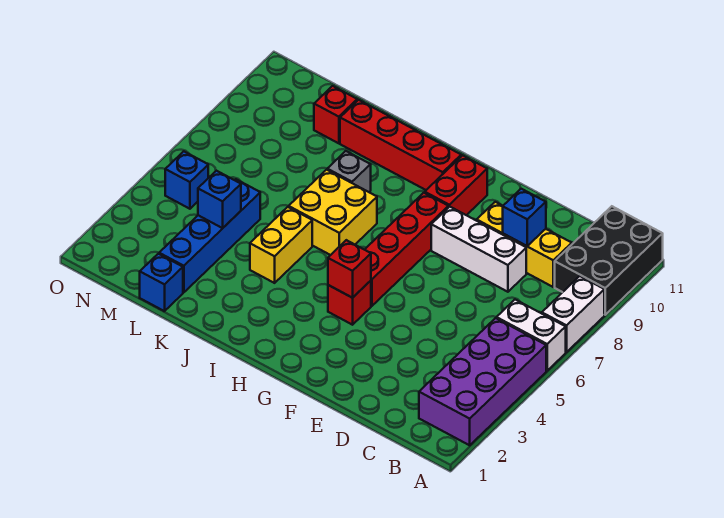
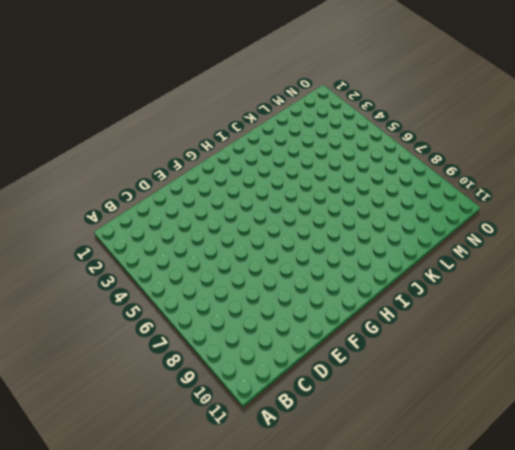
none -> purple 2x4 brick [419,318,546,445]
none -> white 1x2 brick [497,300,566,371]
none -> white 1x2 brick [542,276,604,352]

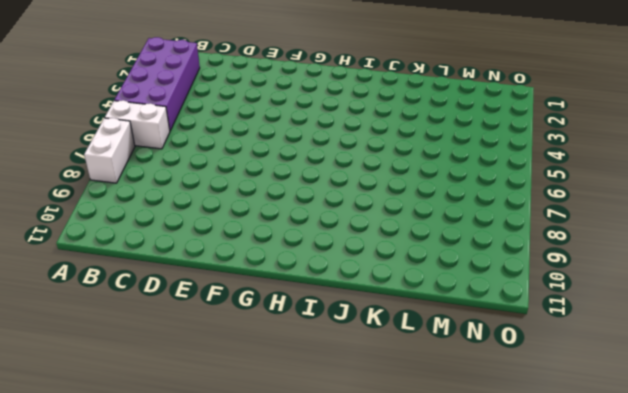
none -> black 2x3 brick [555,206,663,315]
none -> yellow 1x3 brick [477,202,572,287]
none -> white 1x3 brick [431,207,526,292]

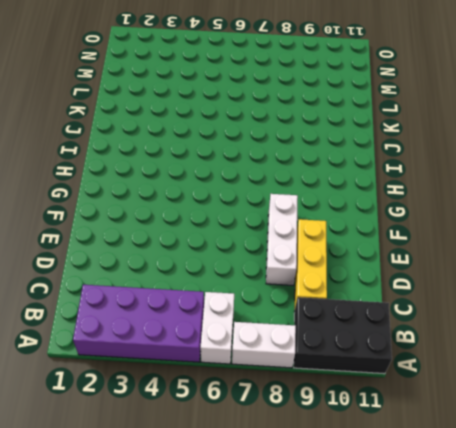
none -> red 1x1 brick [328,281,371,325]
none -> red 1x4 brick [365,193,448,306]
none -> red 1x2 brick [425,155,487,215]

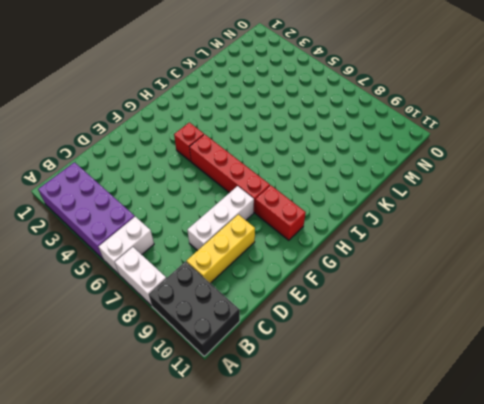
none -> red 1x4 brick [340,100,461,190]
none -> yellow 2x2 brick [289,170,377,255]
none -> yellow 1x2 brick [250,207,312,283]

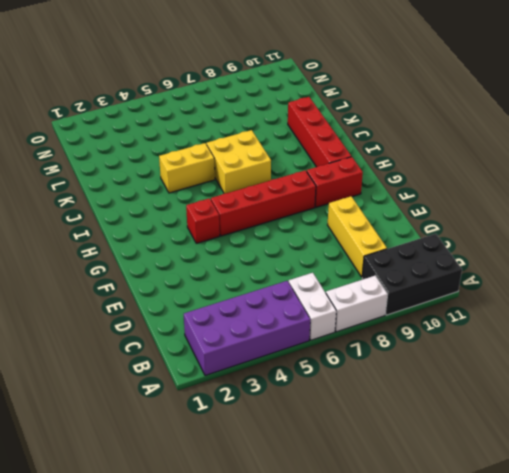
none -> white 1x3 brick [431,207,526,292]
none -> grey 1x1 brick [327,151,371,192]
none -> blue 1x1 brick [140,254,183,311]

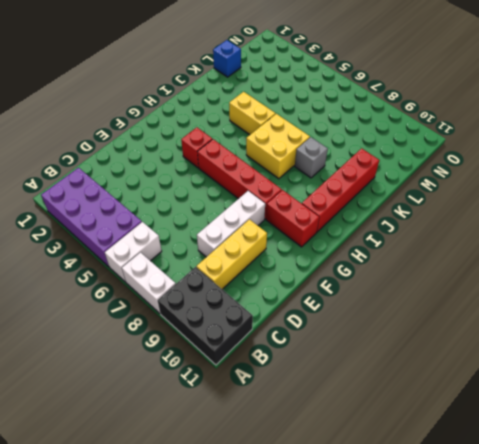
none -> blue 1x4 brick [159,179,260,293]
none -> red 1x1 brick [314,86,357,143]
none -> blue 1x1 brick [165,151,208,209]

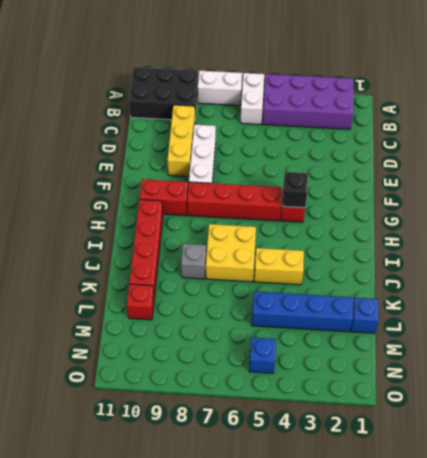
black 1x1 brick [282,172,308,208] -> red 1x1 brick [328,240,371,298]
none -> blue 1x1 brick [503,189,546,246]
none -> blue 1x1 brick [198,171,241,228]

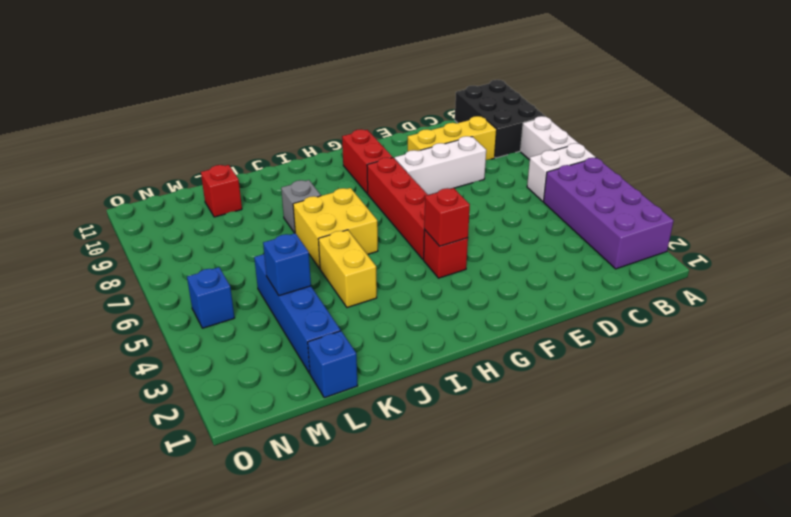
none -> red 1x4 brick [340,100,461,190]
none -> blue 1x1 brick [503,189,546,246]

